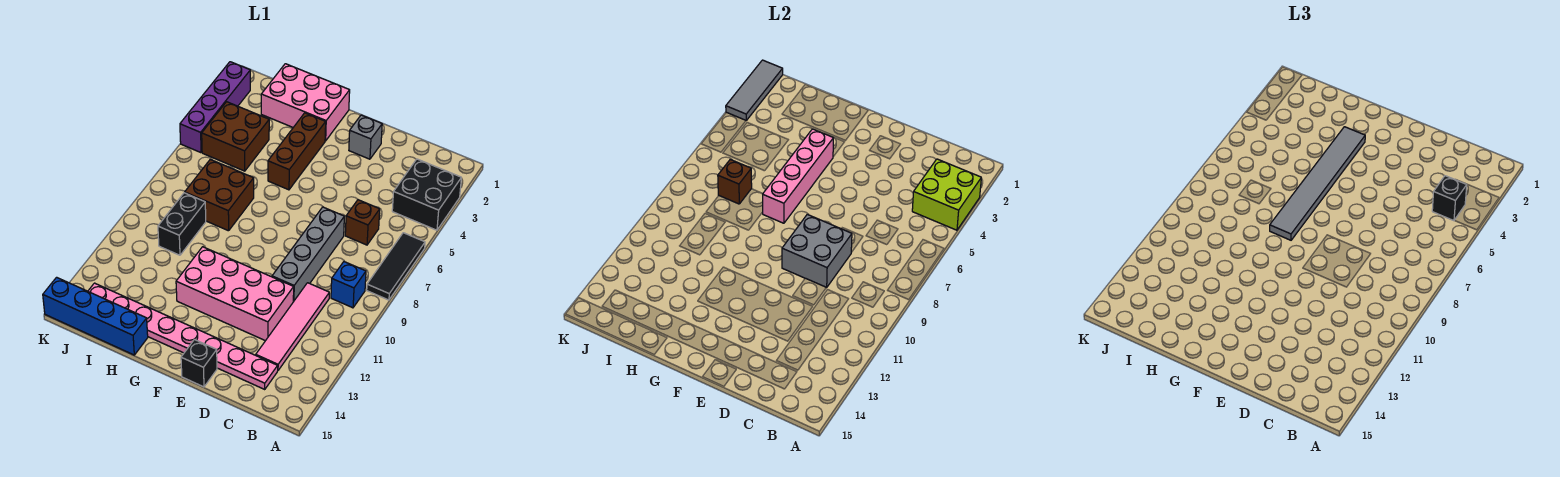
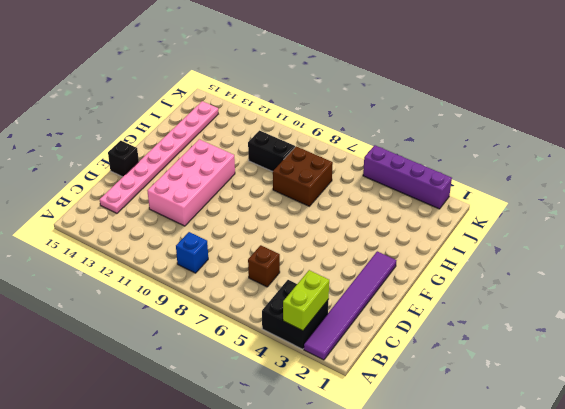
purple 1x6 tile [304,251,396,360] -> grey 1x1 brick [349,115,382,159]
lime 1x2 brick [283,270,329,331] -> lime 2x2 brick [912,159,981,230]
none -> black 1x3 tile [367,233,425,300]
none -> pink 1x4 tile [256,283,329,370]
none -> grey 1x4 brick [272,207,344,302]

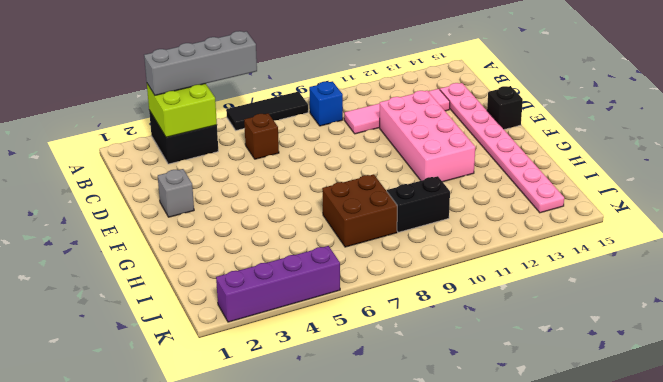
grey 1x4 brick [144,31,257,95] -> grey 1x4 brick moved to [272,207,344,302]
none -> pink 2x3 brick [261,64,350,141]
none -> brown 1x3 brick [268,113,326,190]
none -> blue 1x4 brick [43,277,148,355]

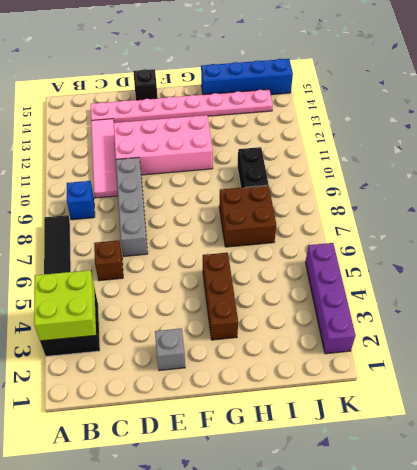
none -> pink 2x3 brick [261,64,350,141]
none -> brown 2x2 brick [202,102,269,171]
none -> grey 2x2 brick [782,214,852,288]

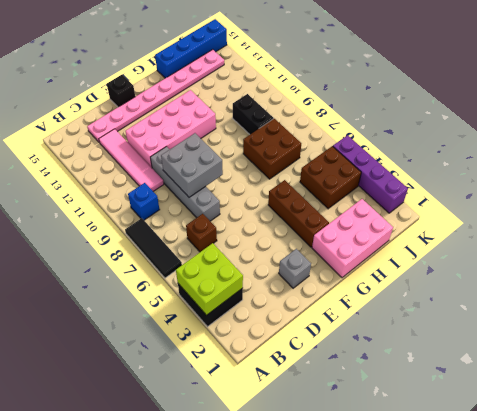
none -> pink 1x4 brick [763,129,833,223]
none -> brown 1x1 brick [718,159,752,204]
none -> grey 1x3 tile [726,60,783,120]

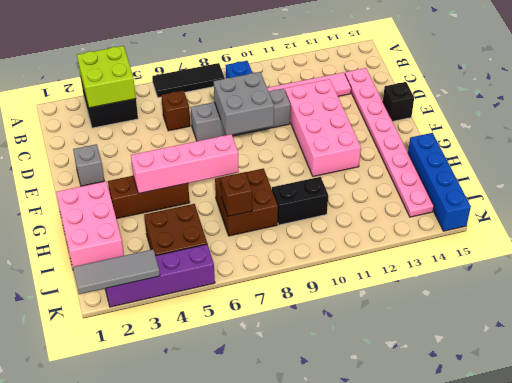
none -> black 1x1 brick [1432,176,1467,221]
none -> grey 1x6 tile [1270,127,1365,240]

